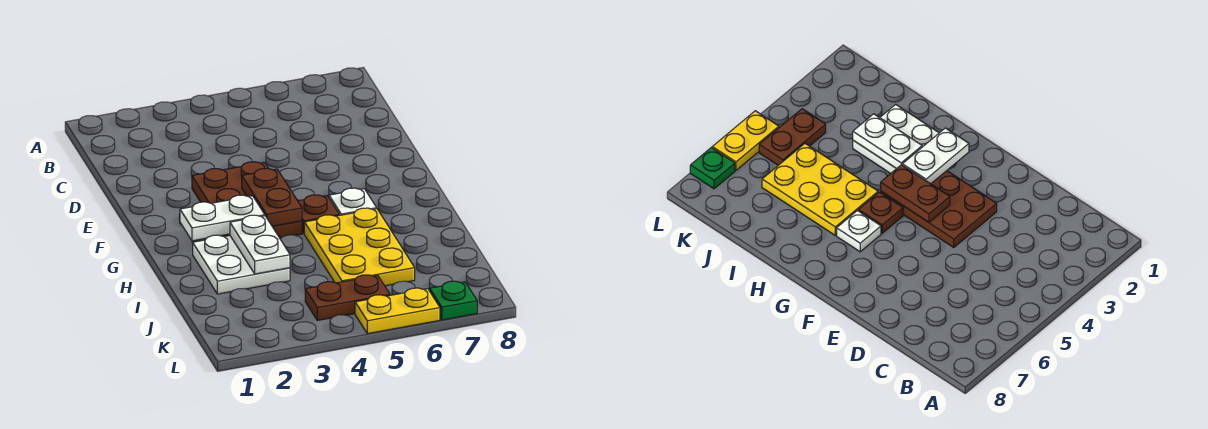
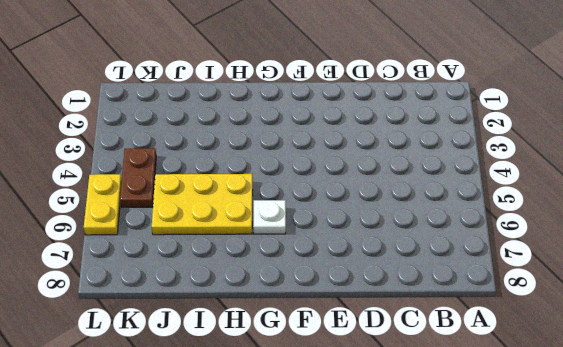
none -> brown 2x3 plate [192,162,302,238]
none -> brown 1x1 plate [298,195,339,233]

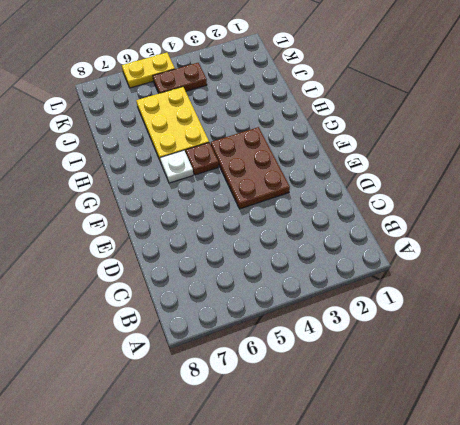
none -> white 2x2 plate [193,235,290,294]
none -> green 1x1 plate [430,281,477,320]

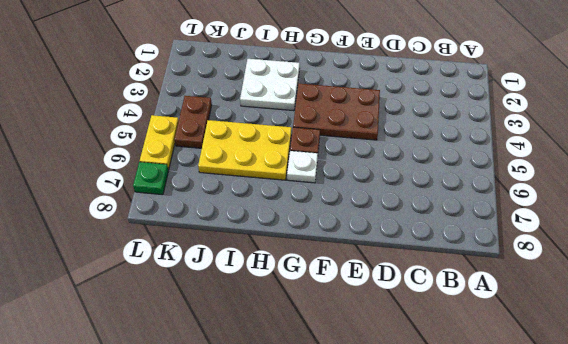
none -> brown 1x2 plate [242,168,302,227]
none -> white 1x2 plate [180,195,265,241]

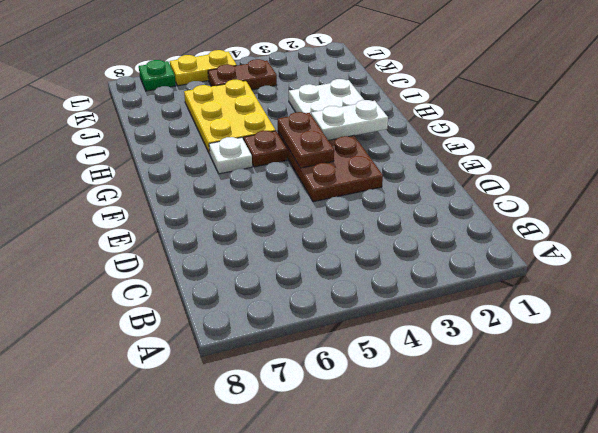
none -> white 1x2 plate [230,215,290,274]

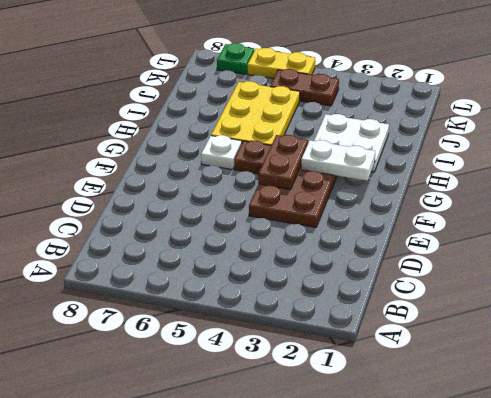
none -> white 1x2 plate [230,215,290,274]

